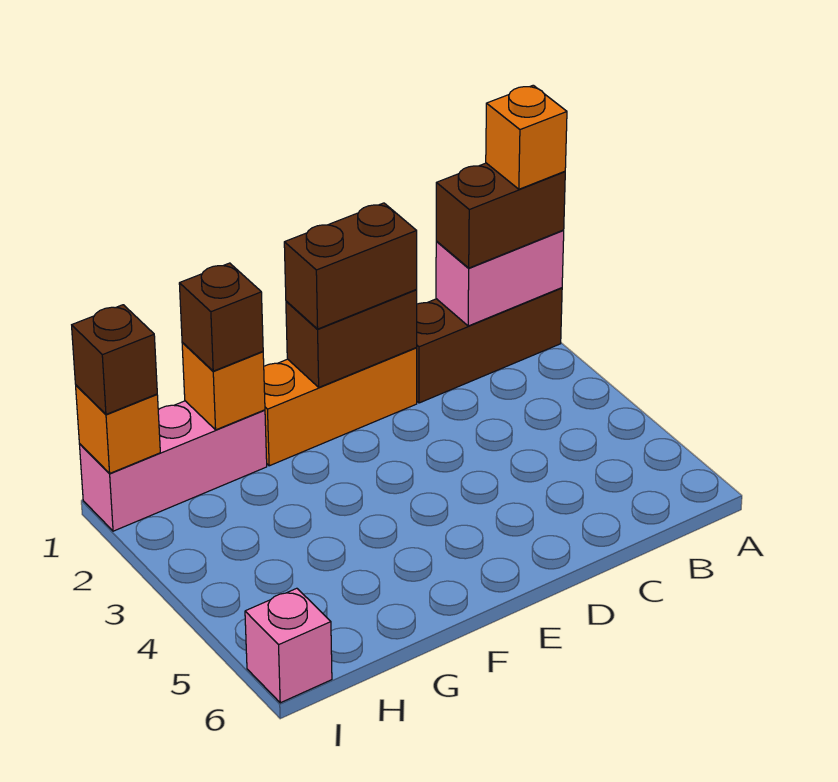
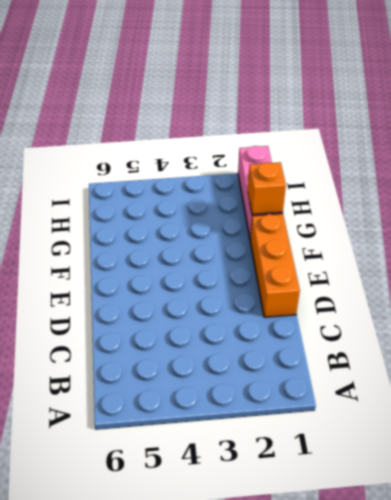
none -> brown 1x3 brick [416,288,562,403]
none -> pink 1x1 brick [245,588,332,703]
none -> pink 1x2 brick [436,230,564,326]

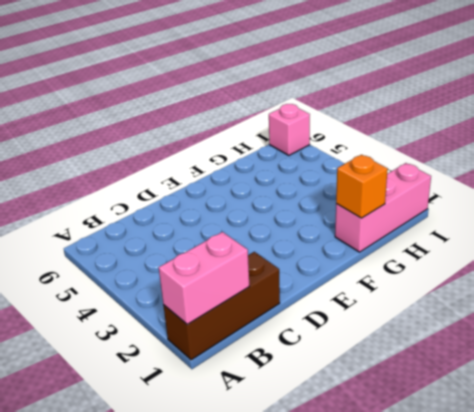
none -> orange 1x3 brick [264,348,417,466]
none -> brown 1x2 brick [286,290,417,387]
none -> orange 1x1 brick [76,385,160,474]

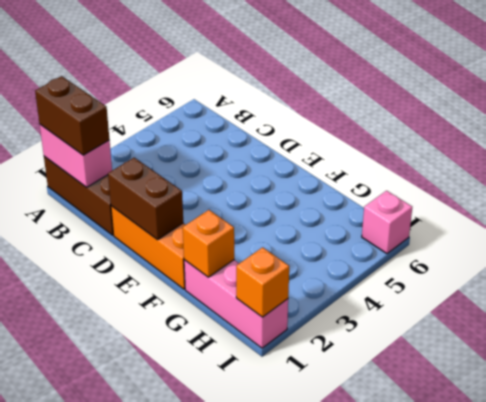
none -> brown 1x2 brick [284,203,417,329]
none -> brown 1x1 brick [179,263,263,371]
none -> brown 1x1 brick [72,305,157,414]

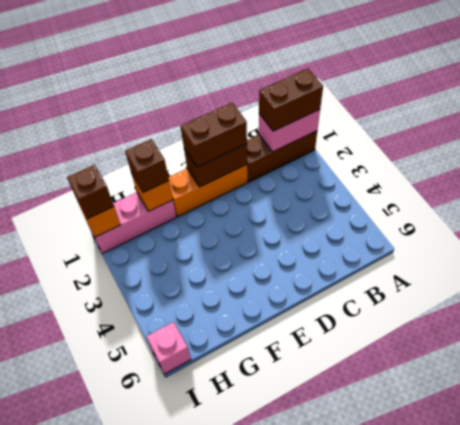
none -> orange 1x1 brick [486,85,567,189]

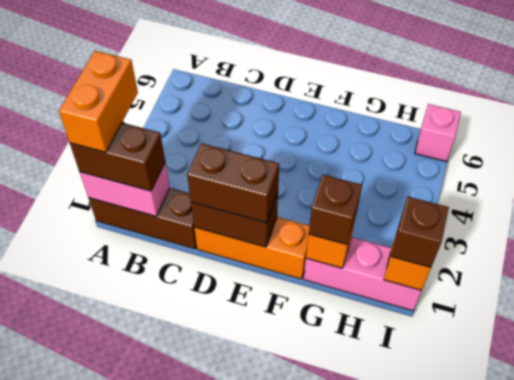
orange 1x2 brick [59,51,138,152] -> orange 1x1 brick [486,85,567,189]

